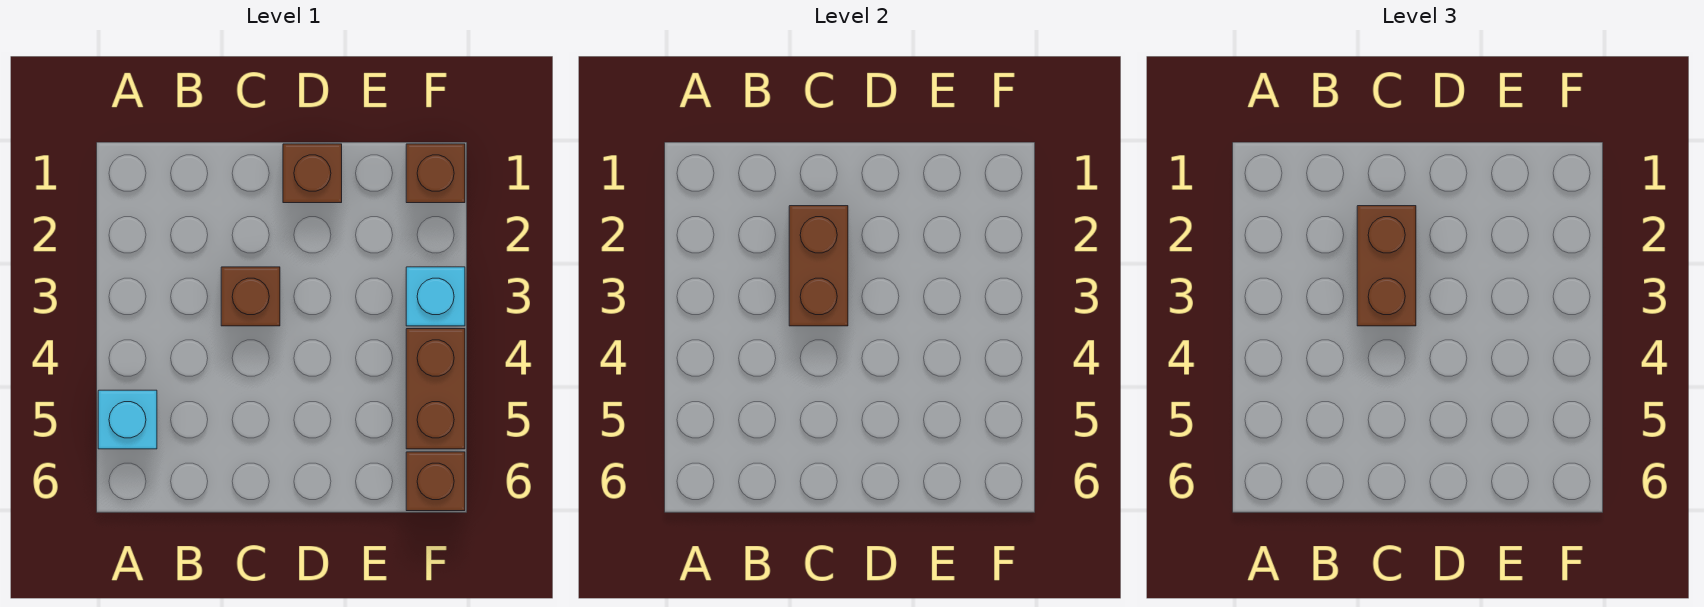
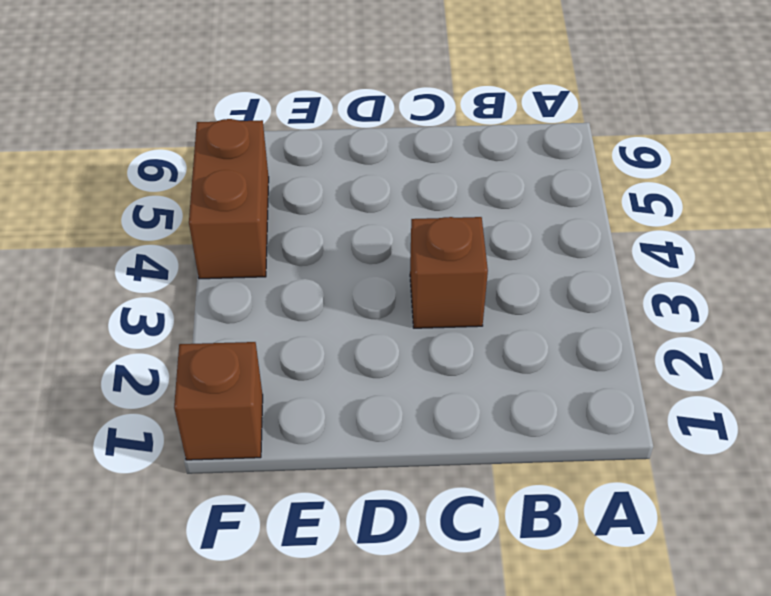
none -> cyan 1x1 brick [98,390,157,449]
none -> brown 1x1 brick [283,144,342,203]

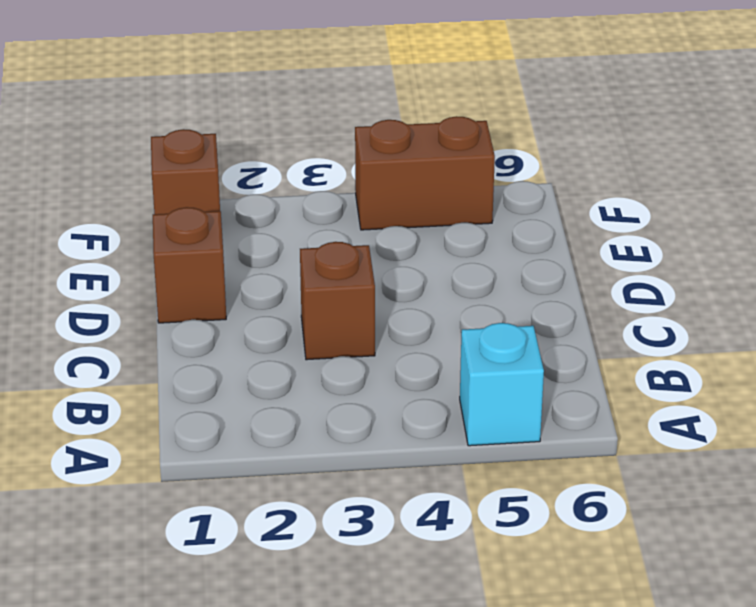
none -> cyan 1x1 brick [406,267,465,326]
none -> brown 1x1 brick [406,452,465,511]

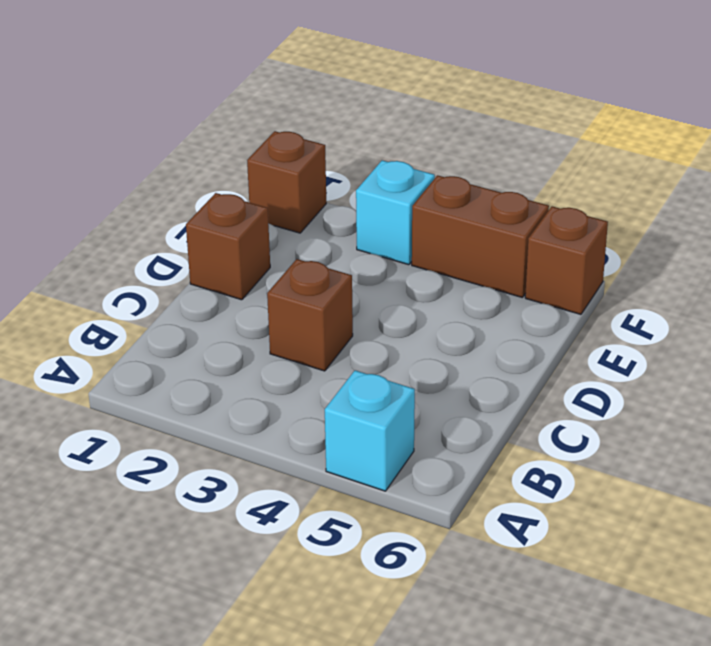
none -> brown 1x2 brick [789,206,848,326]
none -> brown 1x2 brick [1357,206,1416,326]

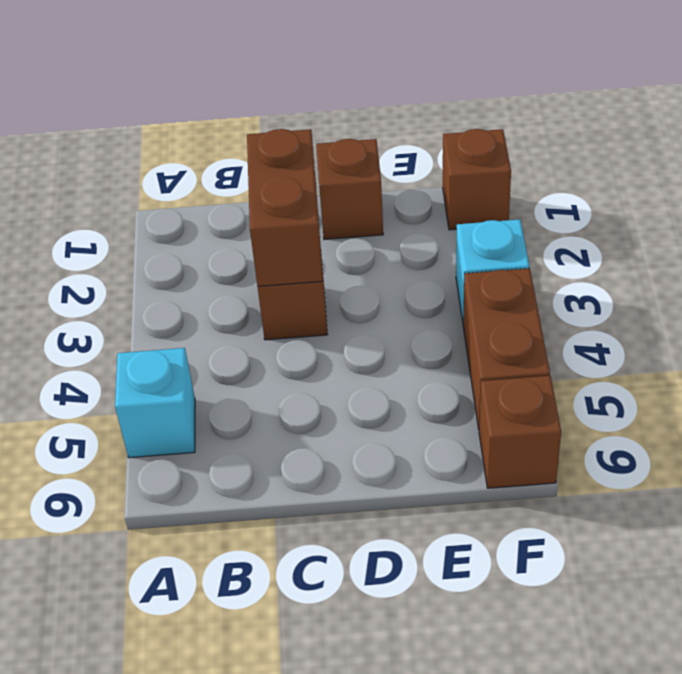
none -> brown 1x2 brick [1357,206,1416,326]

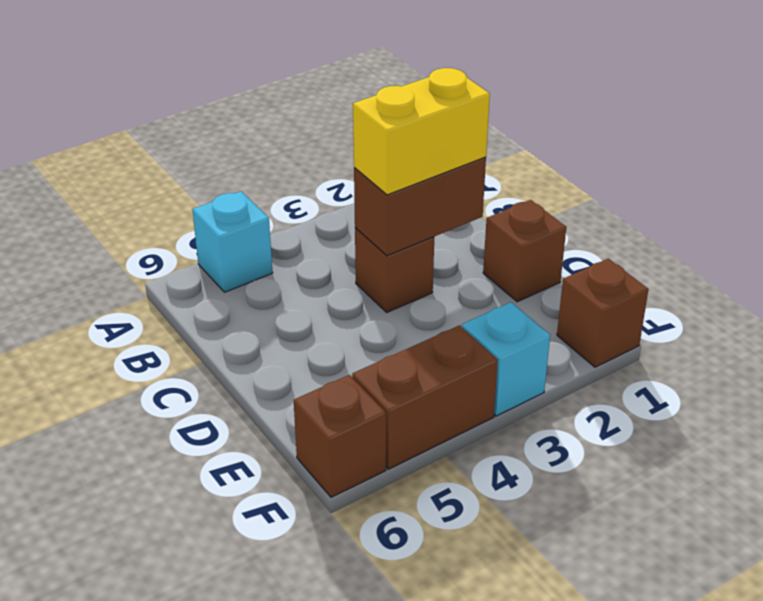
yellow 1x2 brick [353,68,490,195] -> brown 1x2 brick [1357,206,1416,326]

